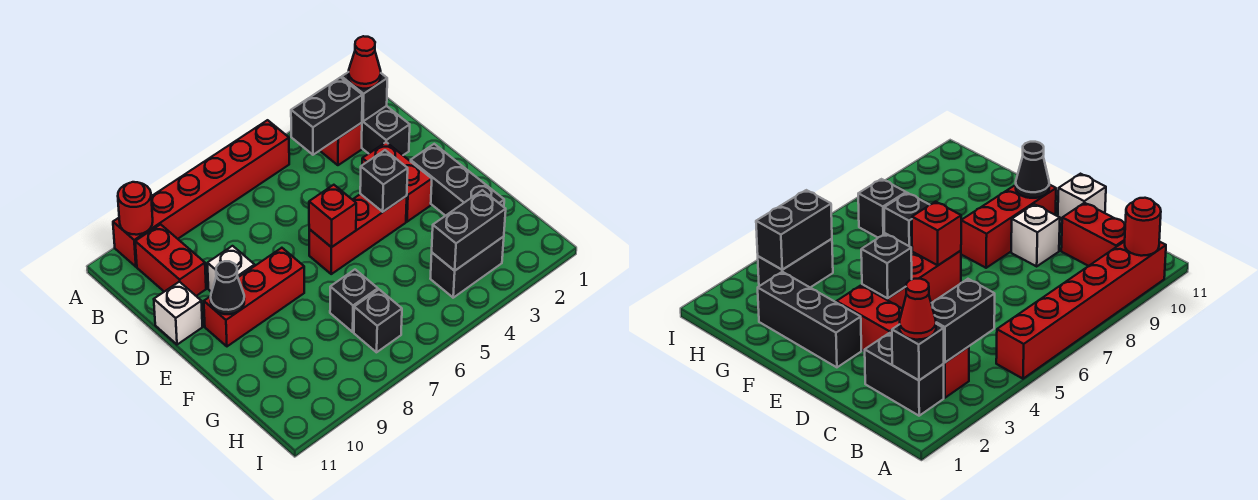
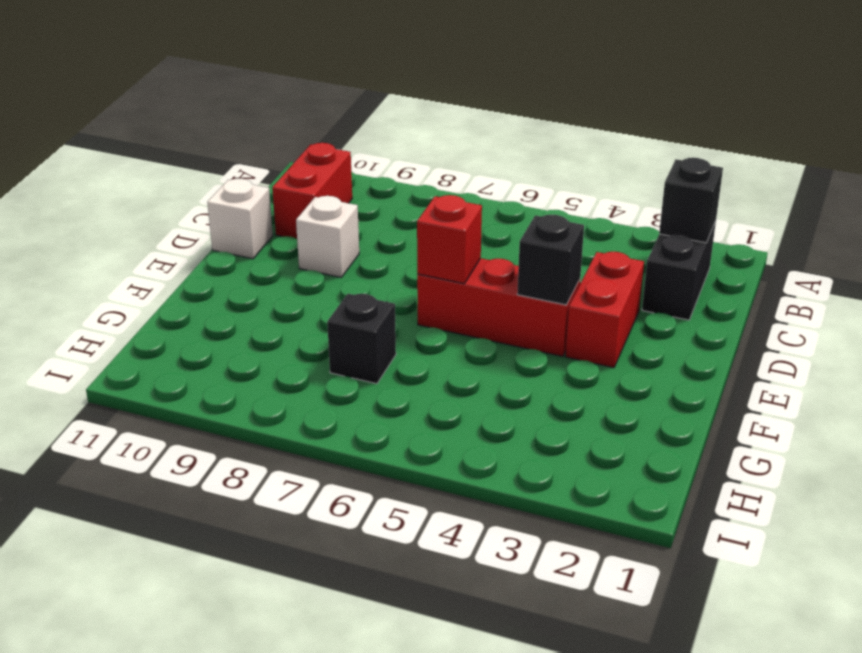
none -> red 1x6 brick [113,120,289,267]
none -> red 1x1 brick [320,123,362,165]
none -> black 1x3 brick [411,144,504,216]

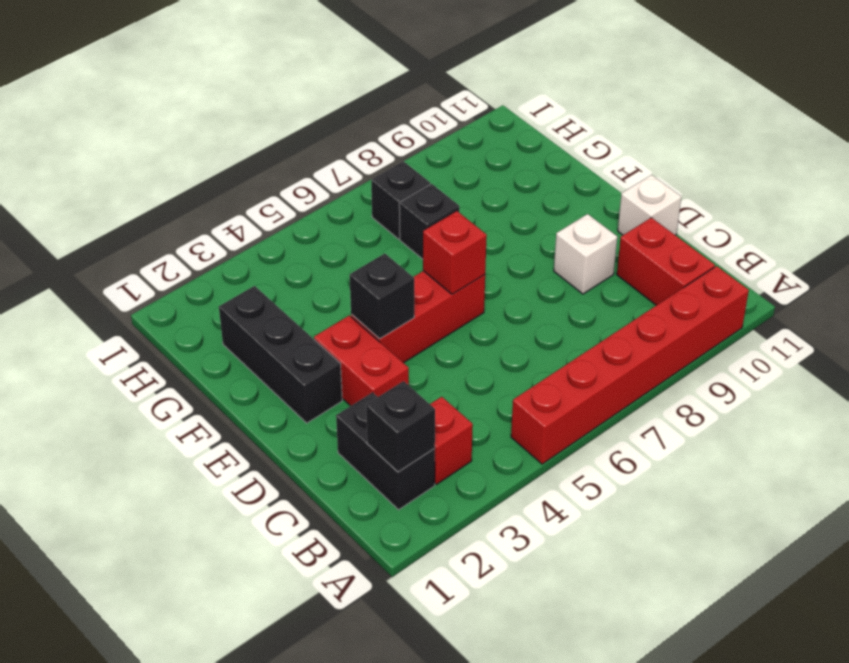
none -> red 1x3 brick [204,248,304,346]
none -> black 1x2 brick [430,236,504,298]
none -> red 1x1 round brick [118,182,153,235]

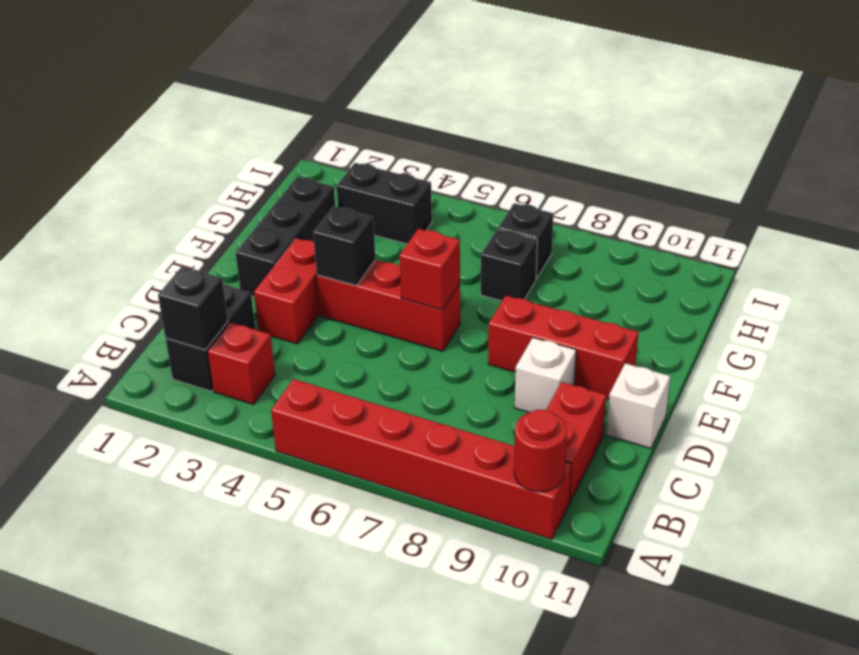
none -> black 1x2 brick [291,77,362,155]
none -> black 1x1 cone [211,261,244,314]
none -> black 1x2 brick [432,190,506,271]

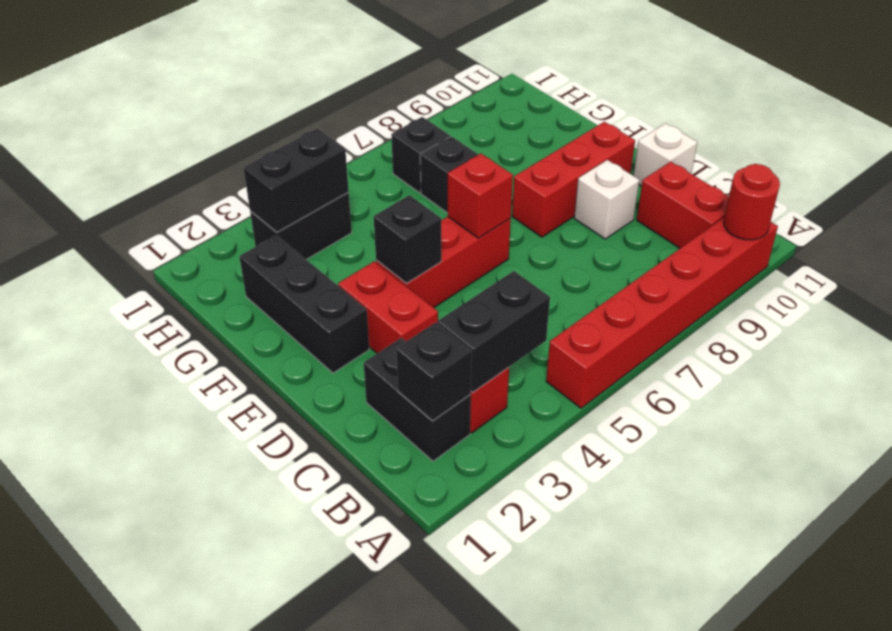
none -> black 1x1 cone [211,261,244,314]
none -> red 1x1 cone [348,36,381,89]

